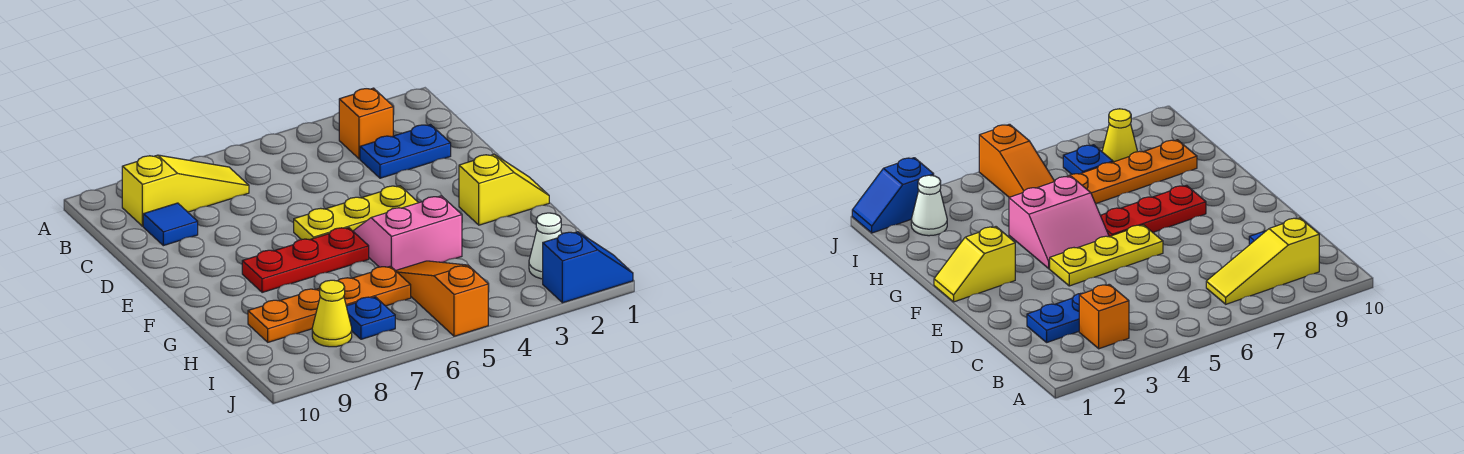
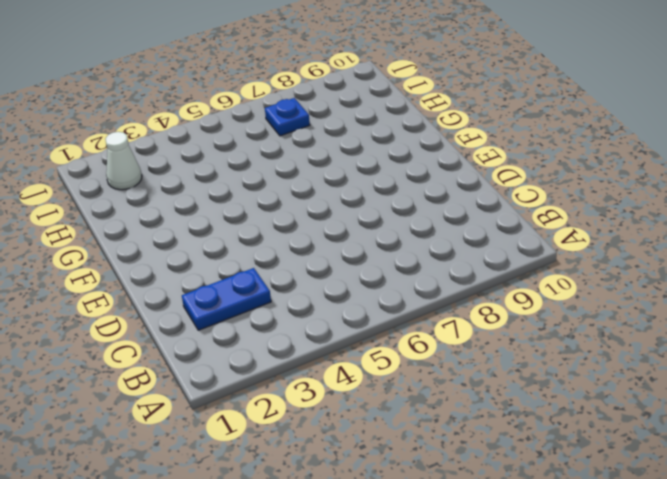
none -> orange 1x1 brick [339,88,393,159]
none -> yellow 1x3 slope [122,155,249,226]
none -> blue 1x1 tile [143,203,198,246]

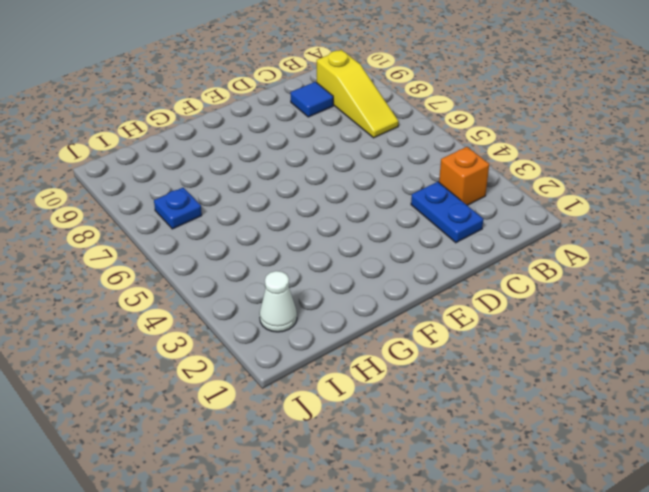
none -> yellow 1x3 plate [294,186,418,240]
none -> yellow 1x2 slope [459,154,549,225]
none -> pink 2x2 slope [353,196,462,271]

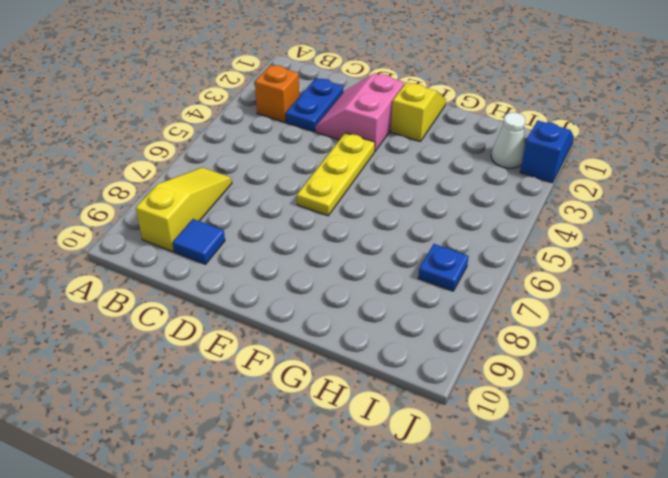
pink 2x2 slope [315,73,404,151] -> pink 2x2 slope moved to [353,196,462,271]
none -> red 1x3 plate [242,228,369,293]
none -> orange 1x3 slope [396,261,488,336]
none -> orange 1x4 plate [248,266,411,342]

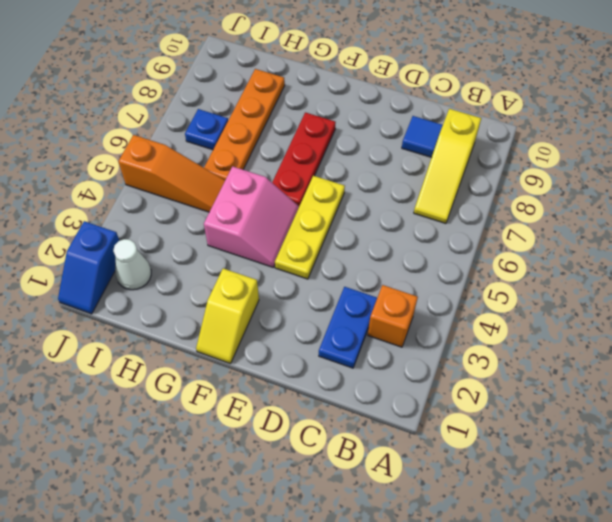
none -> yellow 1x1 cone [312,280,352,347]

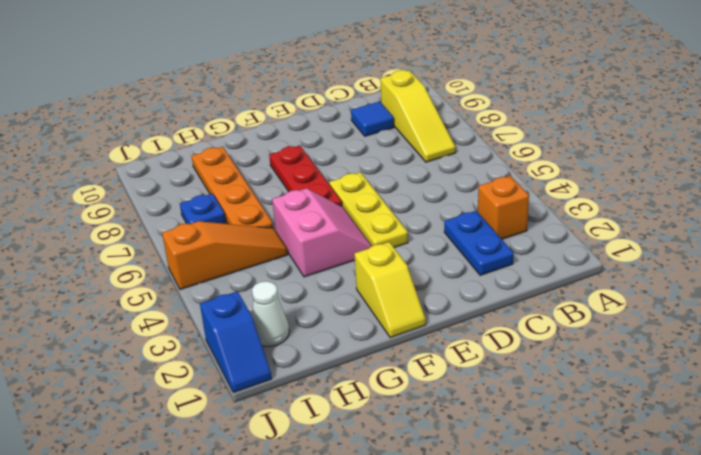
none -> yellow 1x1 cone [312,280,352,347]

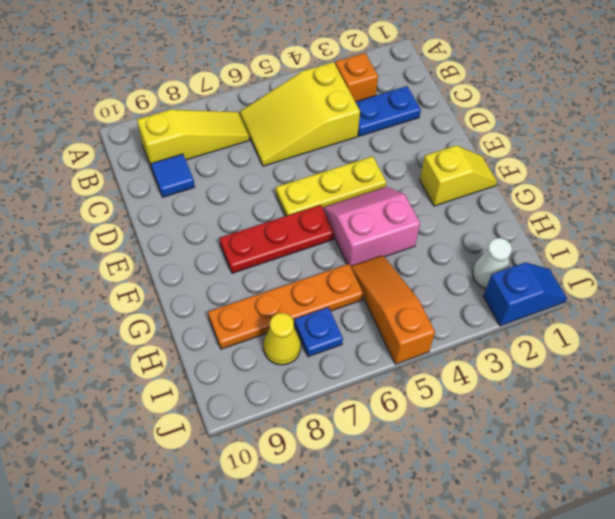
yellow 2x3 slope [240,62,360,166] -> none

